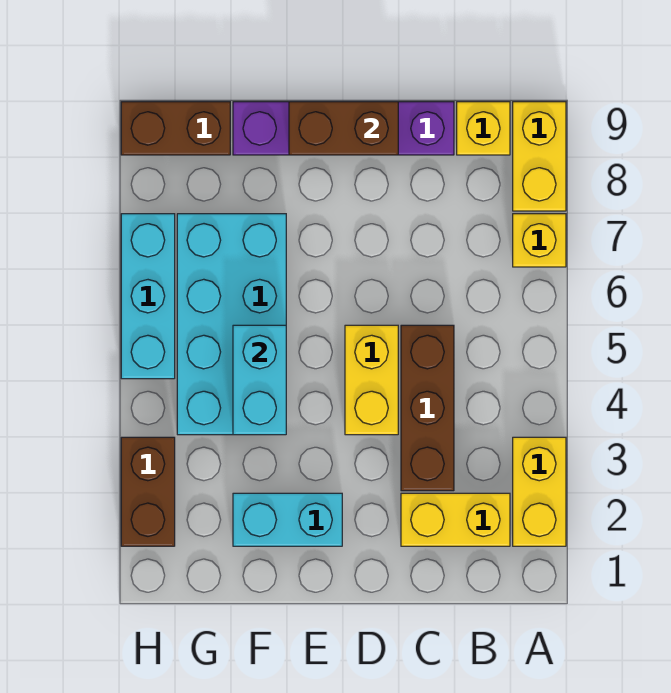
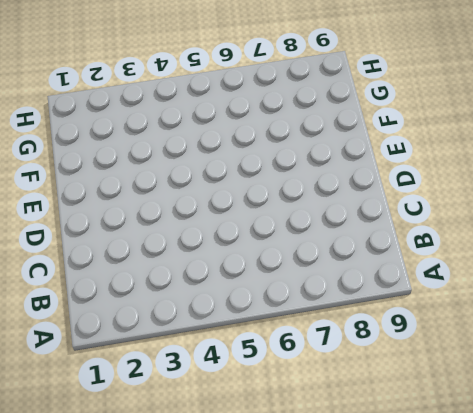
none -> yellow 1x2 brick [513,437,566,546]
none -> yellow 1x1 brick [513,214,566,267]
none -> yellow 1x2 brick [513,102,566,211]

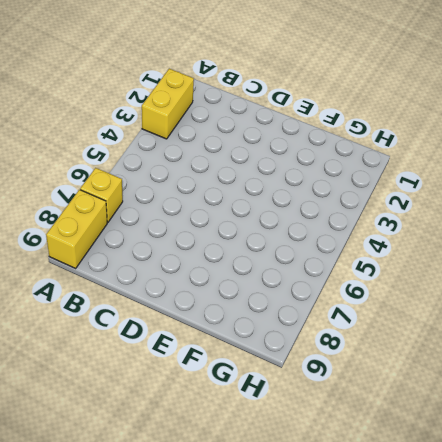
none -> yellow 1x2 brick [401,493,510,546]
none -> yellow 1x1 brick [457,102,510,155]
none -> brown 1x3 brick [401,325,454,491]

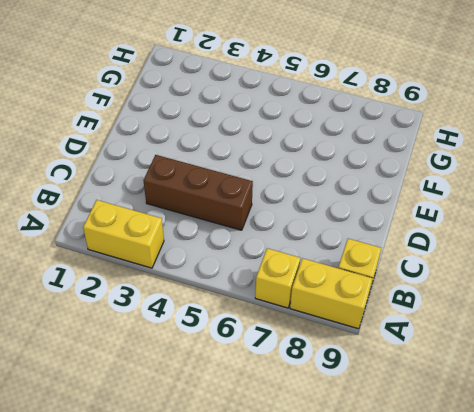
none -> yellow 1x2 brick [401,493,510,546]
none -> purple 1x4 brick [233,102,454,155]
none -> yellow 1x2 brick [345,325,398,435]

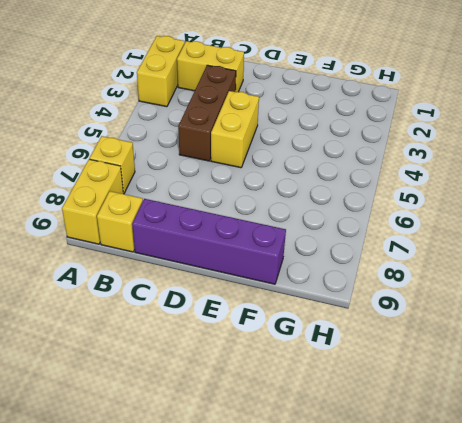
none -> cyan 1x2 brick [233,493,342,546]
none -> cyan 2x4 brick [177,214,286,435]
none -> brown 1x2 brick [121,102,230,155]

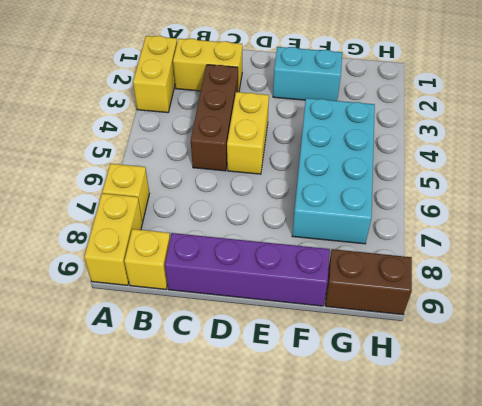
none -> brown 1x2 brick [121,437,175,546]
none -> cyan 1x3 brick [121,214,175,379]
none -> brown 1x2 brick [289,102,398,155]

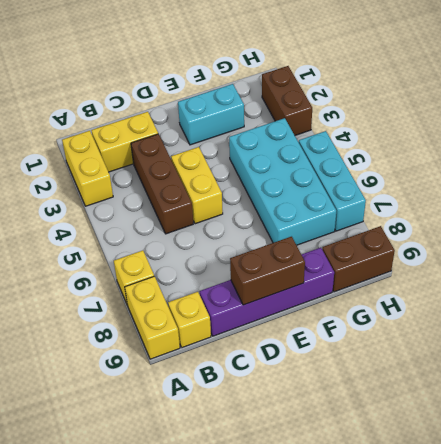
none -> cyan 1x2 brick [233,325,286,435]

